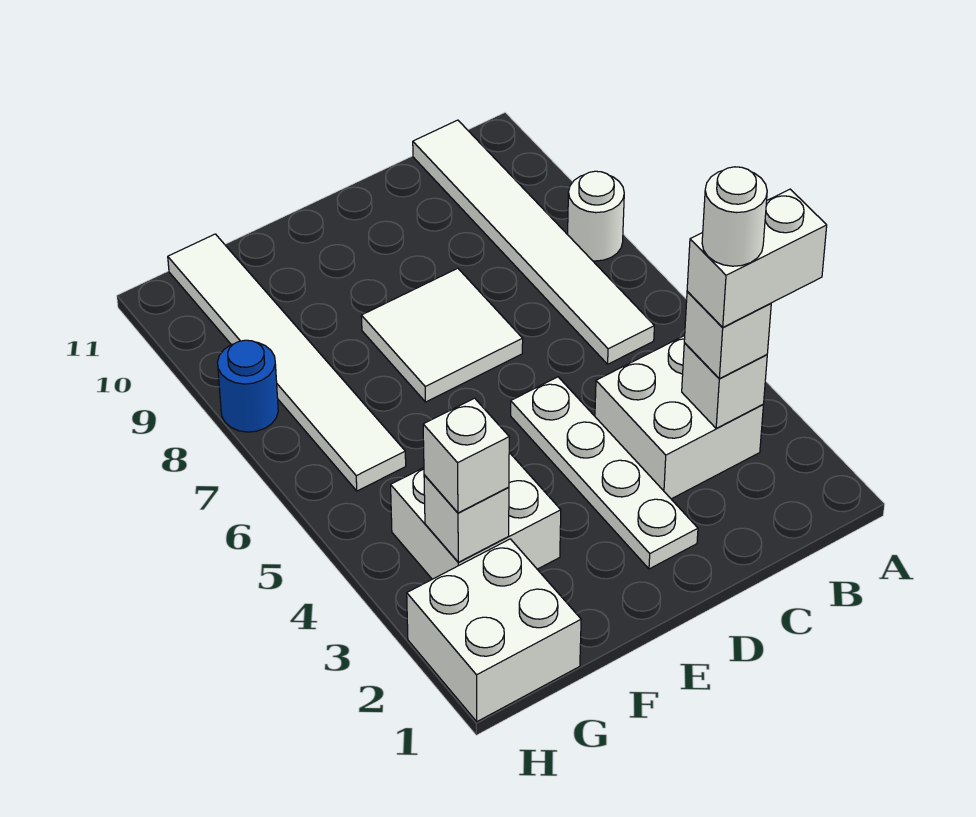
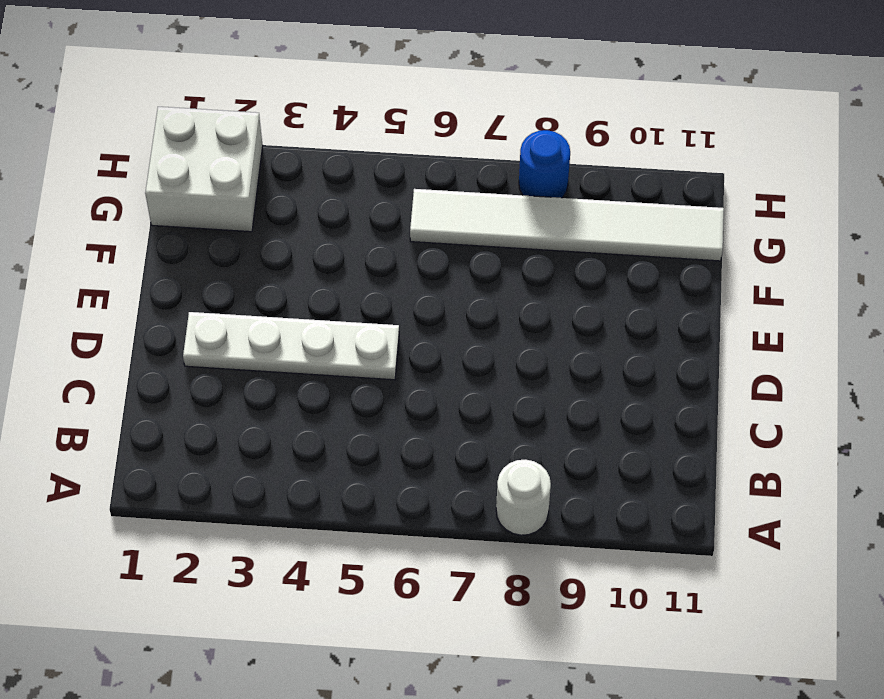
none -> white 2x2 brick [595,336,763,499]
none -> white 1x6 tile [413,120,654,364]
none -> white 2x2 tile [361,268,523,402]

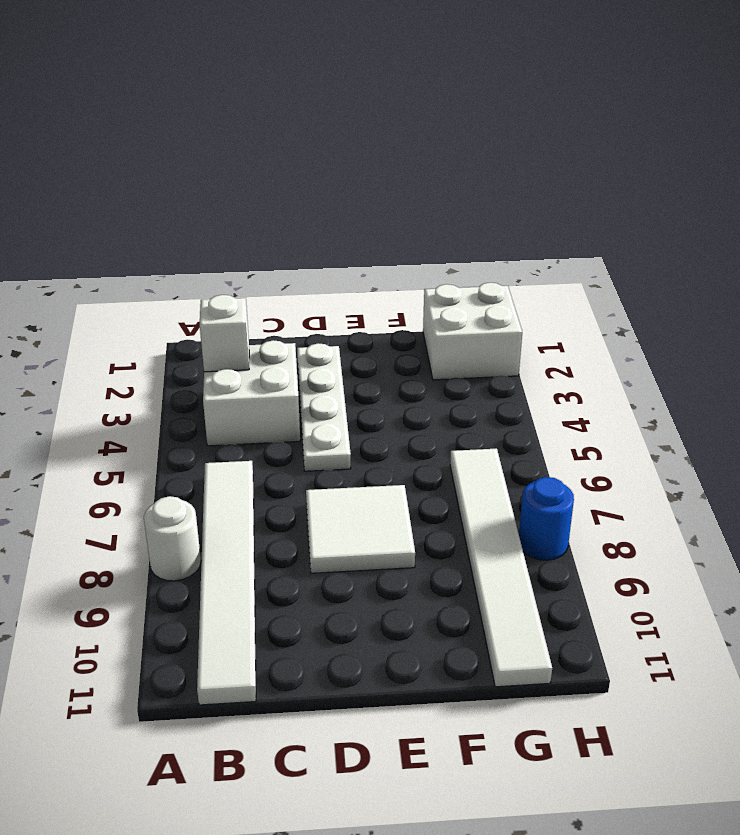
none -> white 2x2 brick [391,453,561,579]
none -> white 1x1 brick [424,475,509,562]
none -> white 1x1 brick [684,291,771,379]

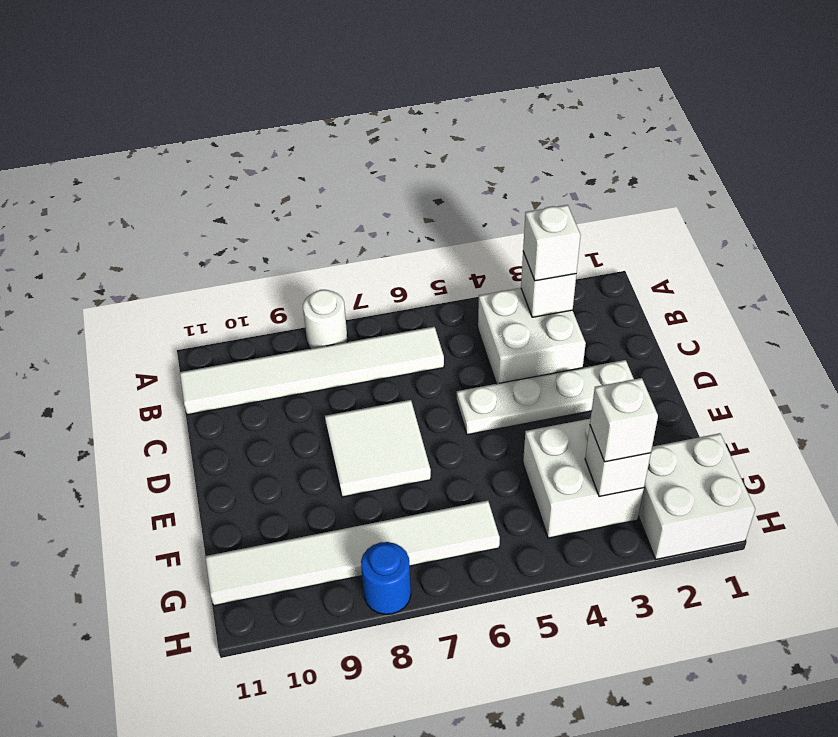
none -> white 1x2 brick [687,189,827,327]
none -> white 1x1 round brick [702,167,767,266]

